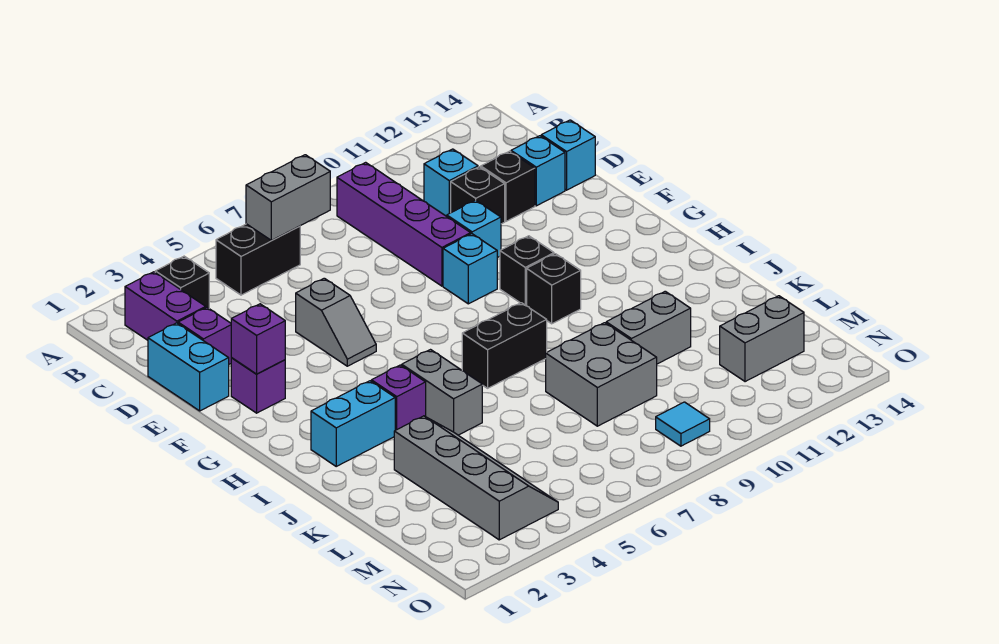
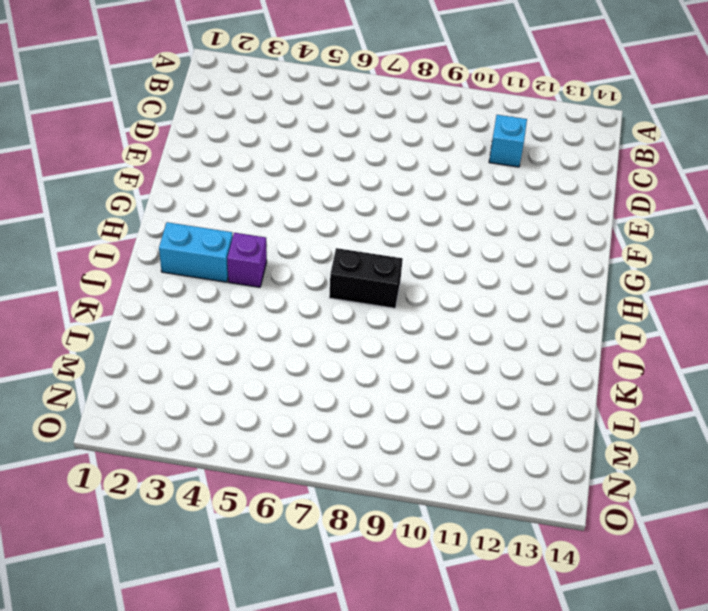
none -> purple 1x2 brick [125,272,206,340]
none -> black 1x1 brick [155,256,209,308]
none -> black 1x2 brick [216,224,300,295]

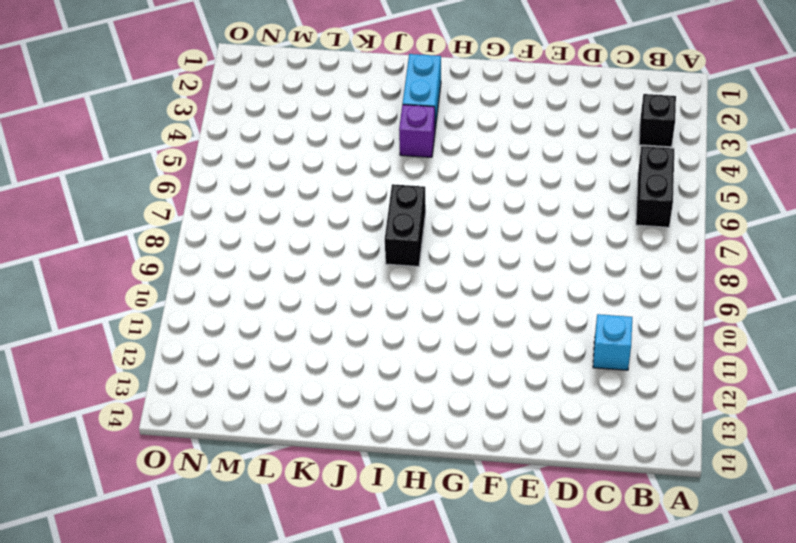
none -> purple 1x2 brick [125,272,206,340]
none -> purple 1x4 brick [337,162,471,286]
none -> cyan 1x2 brick [148,323,229,411]

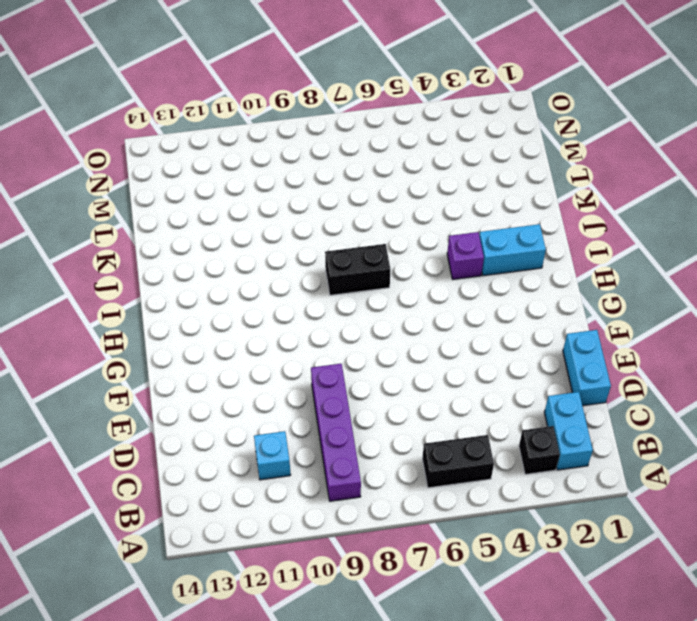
cyan 1x2 brick [544,392,593,470] -> purple 1x2 brick [125,272,206,340]
none -> purple 1x1 brick [178,307,232,364]
none -> black 1x1 brick [451,167,505,224]
none -> black 1x1 brick [481,151,535,221]

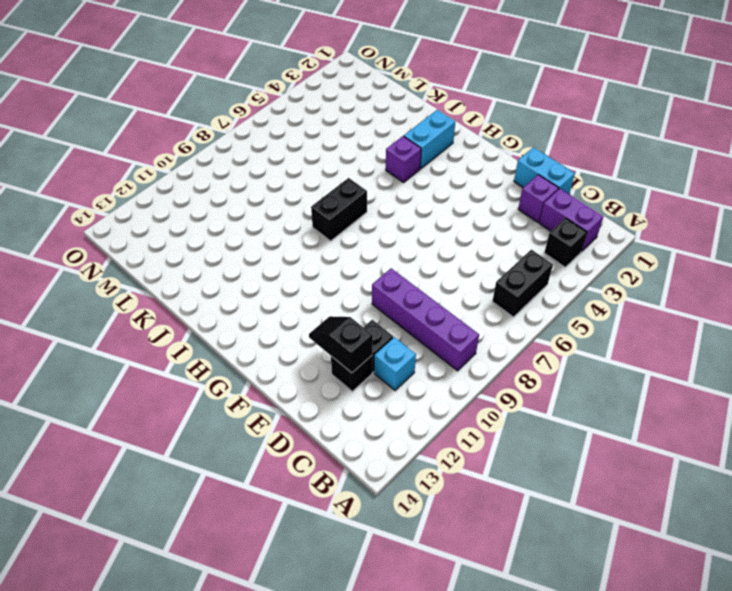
black 1x2 slope [309,316,373,373] -> none
none -> cyan 1x1 brick [511,136,565,206]
none -> cyan 1x1 brick [541,120,595,190]
none -> grey 1x2 slope [296,278,376,366]

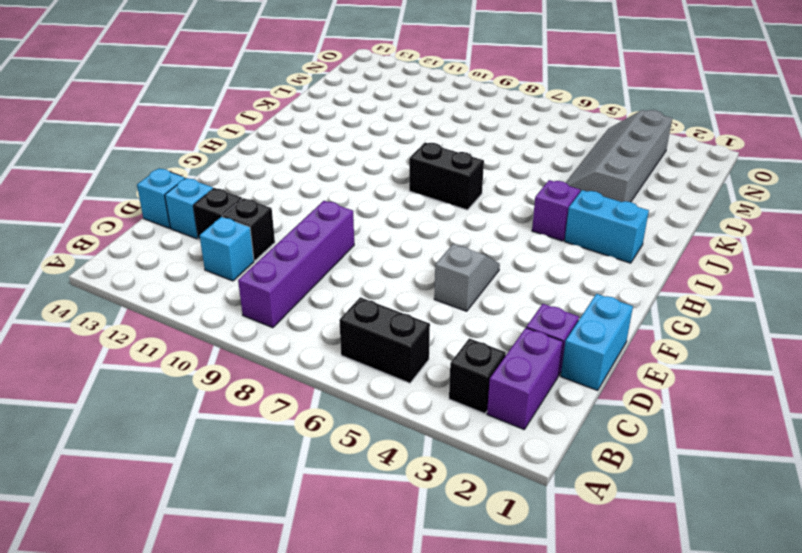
none -> cyan 1x1 brick [447,200,501,258]
none -> purple 1x1 brick [231,358,285,413]
none -> cyan 1x1 brick [443,234,497,304]

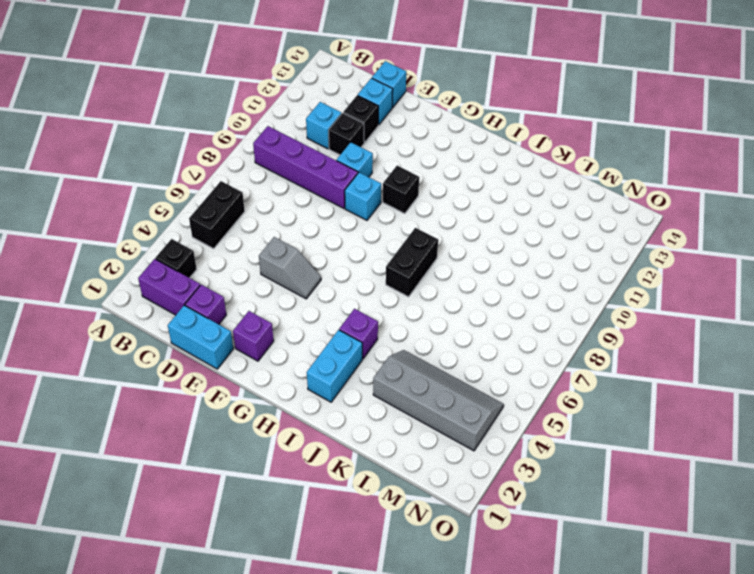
none -> black 1x1 brick [527,254,581,324]
none -> grey 1x2 brick [402,350,482,435]
none -> grey 2x2 brick [546,323,657,426]

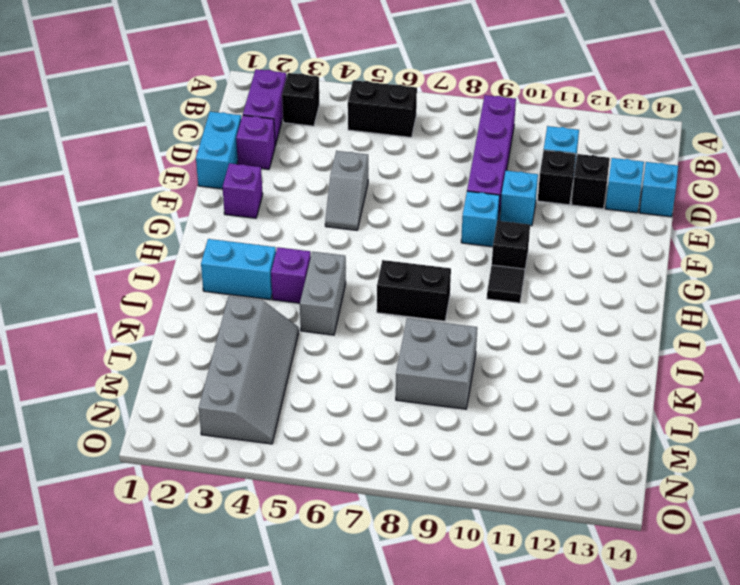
black 1x1 tile [487,265,525,303] -> black 1x1 brick [527,254,581,324]
none -> grey 1x2 brick [606,291,691,364]
none -> grey 1x2 brick [720,296,804,382]
none -> cyan 1x1 tile [656,402,710,446]

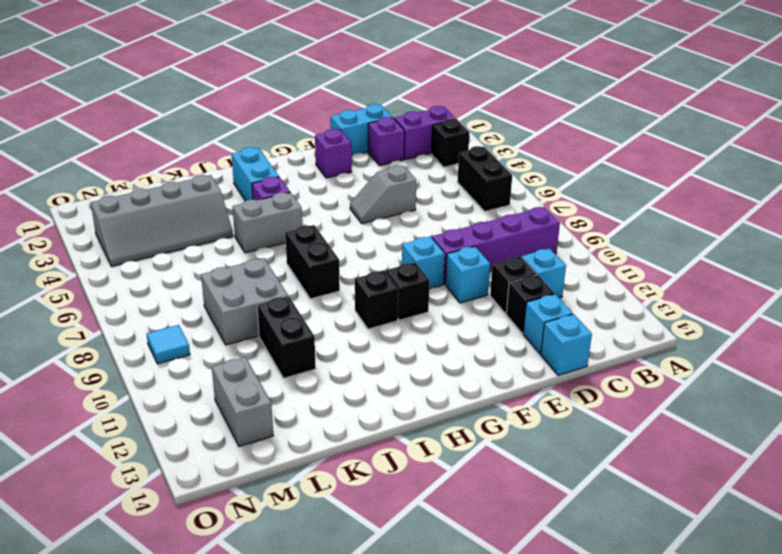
black 1x2 brick [257,296,316,378] -> grey 1x2 brick [606,291,691,364]
none -> grey 1x2 brick [246,155,330,240]
none -> purple 1x1 brick [231,304,285,374]

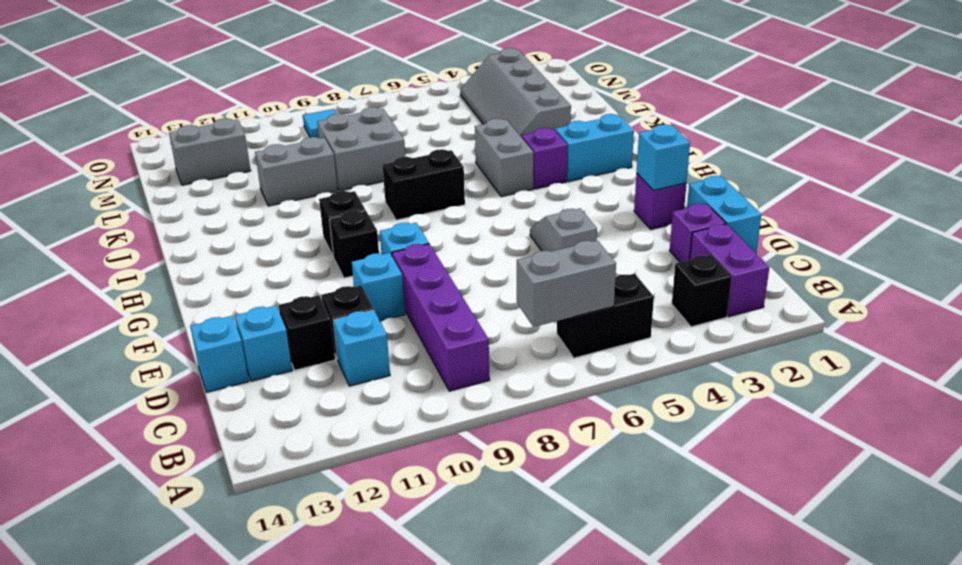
cyan 1x1 brick [637,124,690,190] -> purple 1x1 brick [231,304,285,374]

